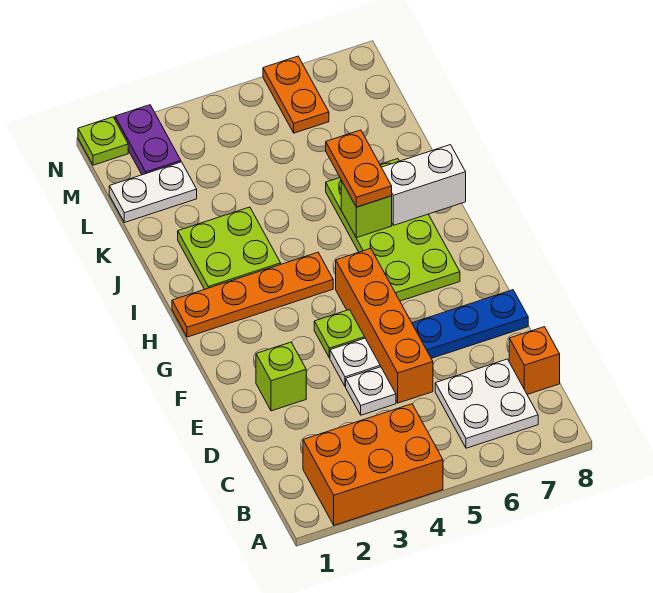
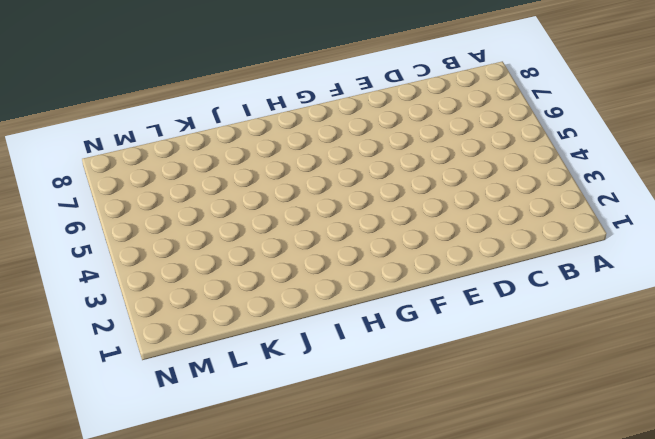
none -> orange 2x3 brick [303,404,443,525]
none -> white 2x2 plate [435,359,538,448]
none -> orange 1x1 brick [509,327,560,394]

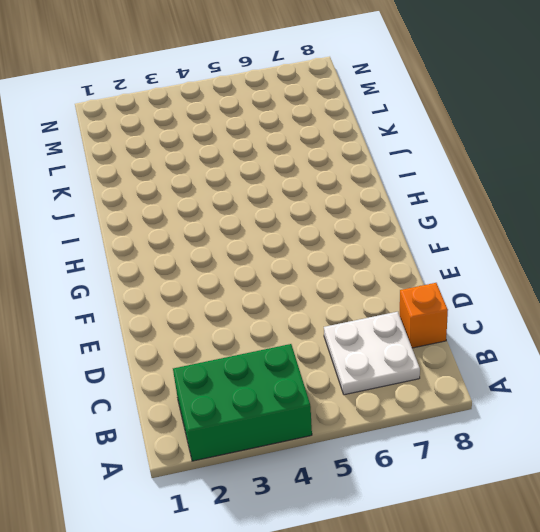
green 2x3 brick [173,344,312,461] -> orange 2x3 brick [303,404,443,525]
none -> white 1x1 plate [346,367,396,415]
none -> orange 1x4 brick [336,249,433,403]
none -> lime 1x1 brick [256,342,306,411]

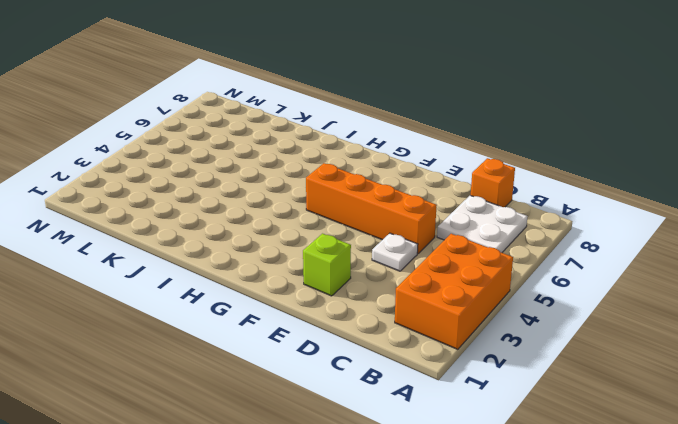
none -> white 1x1 plate [330,338,380,387]
none -> blue 1x3 plate [412,290,528,358]
none -> lime 1x1 plate [314,310,365,358]

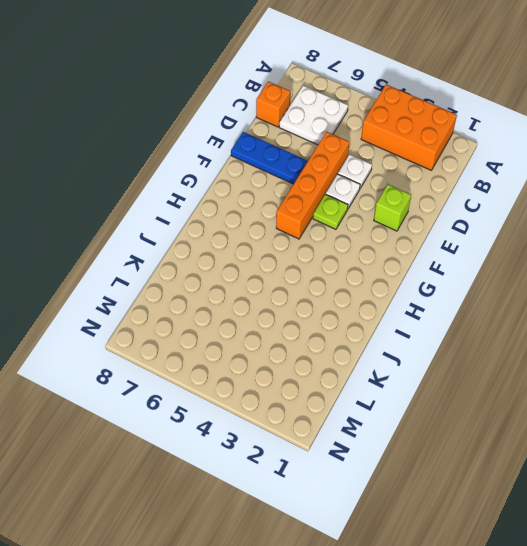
none -> lime 2x4 plate [326,159,460,301]
none -> orange 1x4 plate [172,252,333,337]
none -> lime 2x2 plate [178,207,281,289]

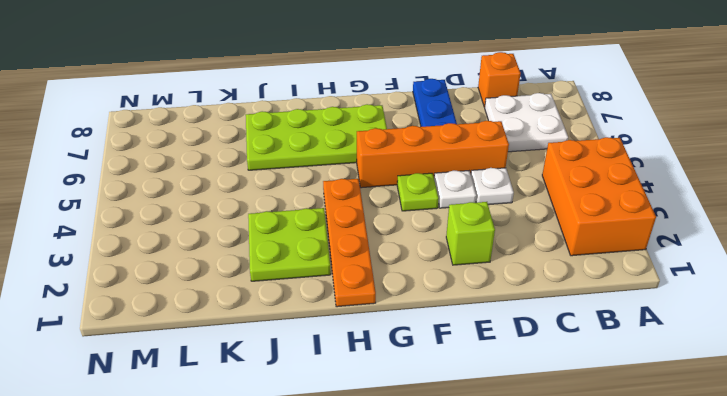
none -> white 1x2 plate [109,162,197,223]
none -> purple 1x2 plate [115,105,181,175]
none -> orange 1x2 plate [263,56,329,133]

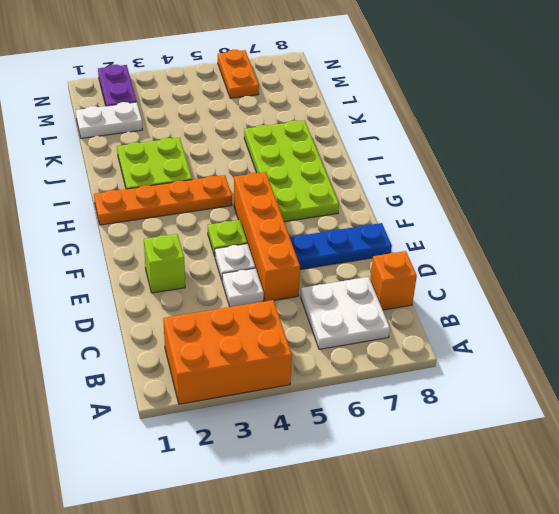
none -> lime 1x1 plate [78,117,128,165]
none -> lime 1x1 brick [341,181,392,238]
none -> white 1x2 brick [382,145,466,225]

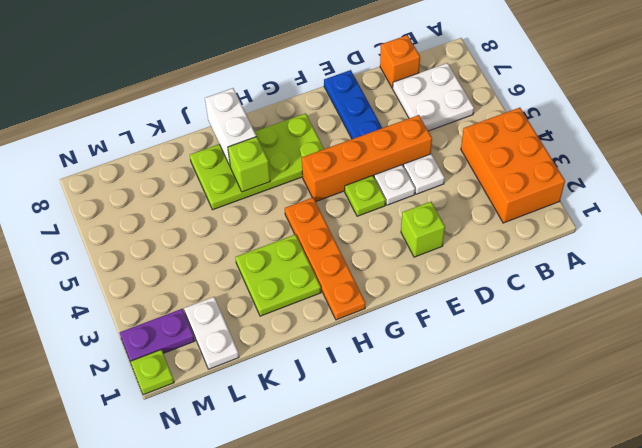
none -> orange 1x2 plate [263,56,329,133]
none -> orange 1x2 plate [326,130,392,207]

